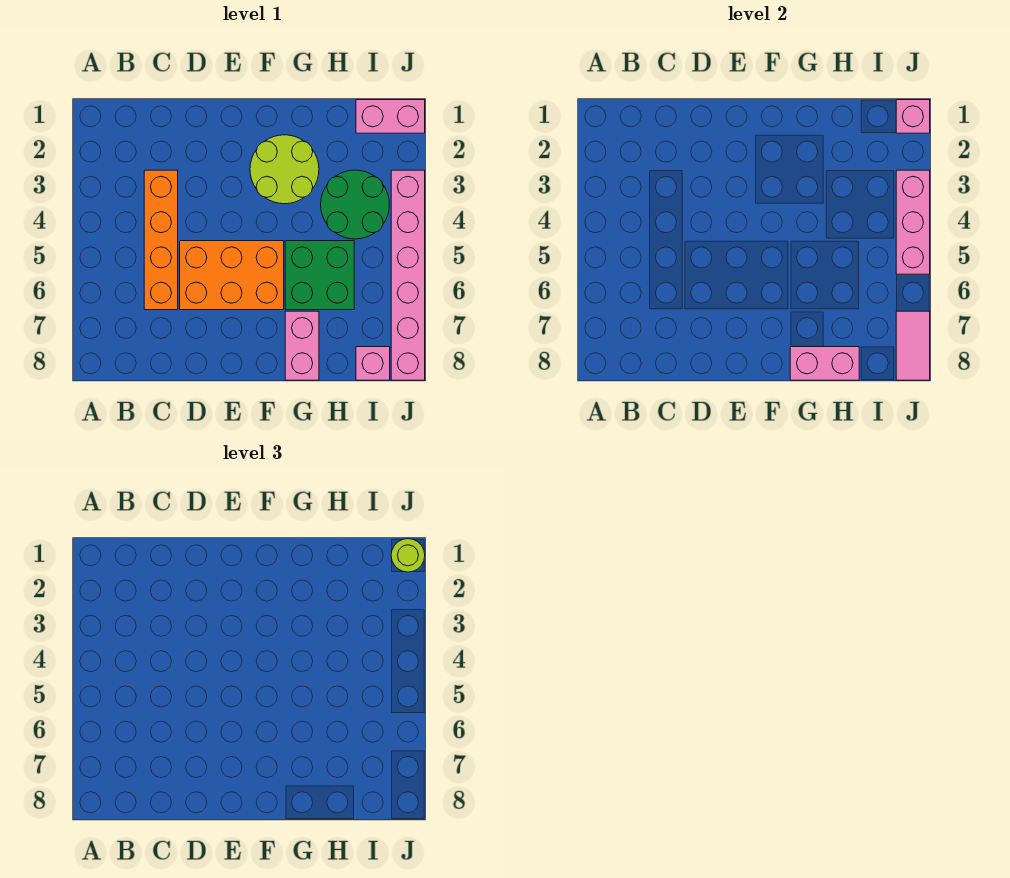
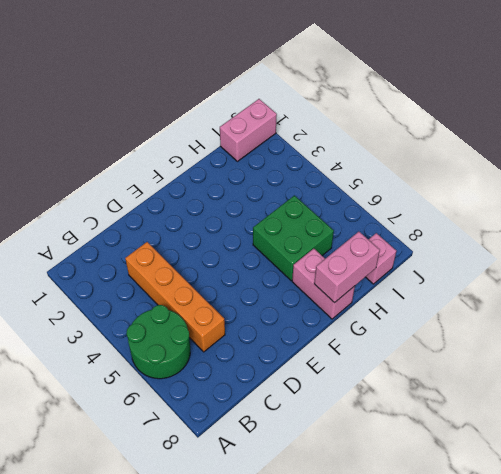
green 2x2 round brick [126,305,190,379] -> green 2x2 round brick moved to [321,170,389,239]
none -> orange 2x3 brick [180,241,284,310]
none -> lime 2x2 round brick [250,135,319,204]
none -> pink 1x6 brick [391,170,425,380]

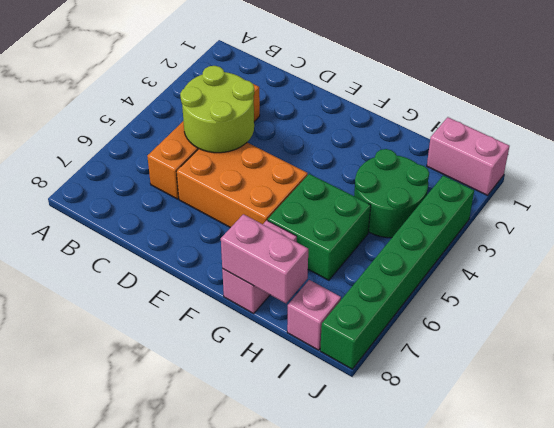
lime 2x2 round brick [180,66,254,153] -> lime 2x2 round brick moved to [250,135,319,204]
green 1x6 brick [320,175,474,369] -> pink 1x6 brick [391,170,425,380]
none -> pink 1x1 brick [896,100,930,133]
none -> pink 1x3 brick [896,170,930,274]
none -> pink 1x2 tile [896,311,930,380]

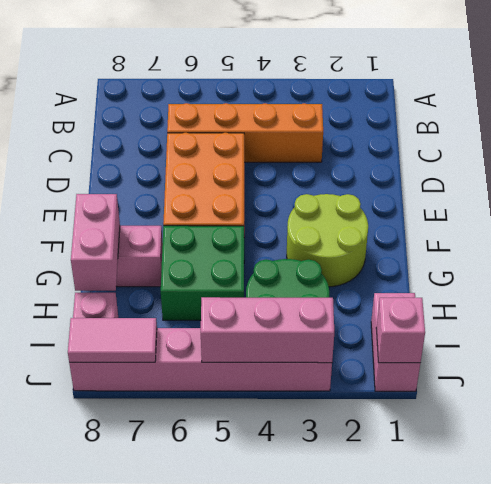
none -> lime 1x1 round brick [391,539,425,572]

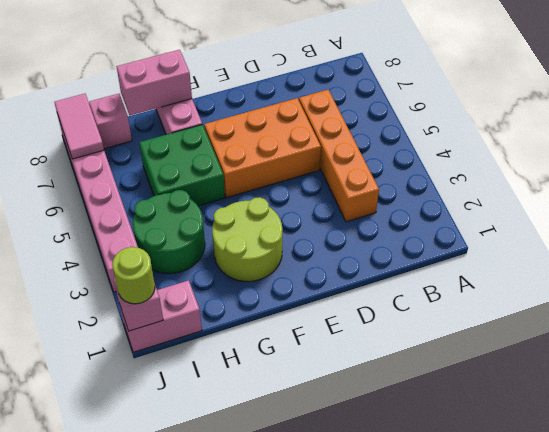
none -> pink 1x3 brick [896,170,930,274]

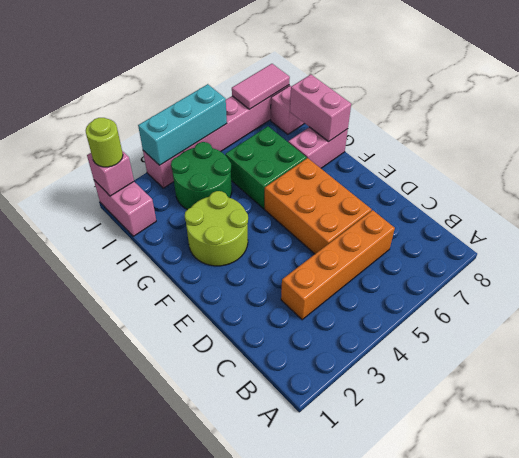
cyan 1x3 brick [138,84,227,165] -> pink 1x3 brick [896,170,930,274]

